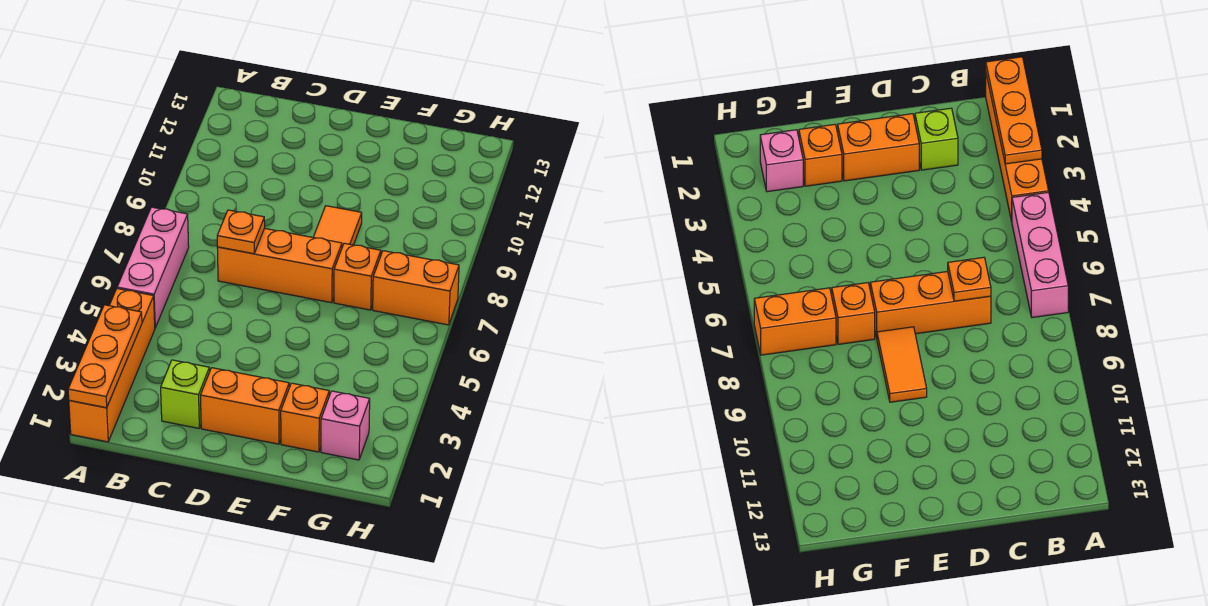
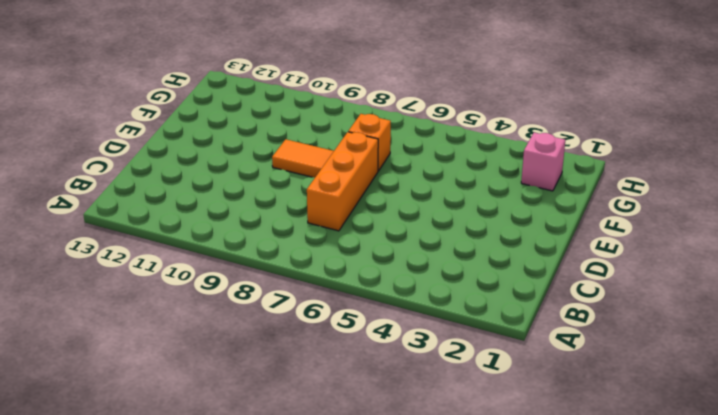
none -> orange 1x4 brick [69,289,155,442]
none -> pink 1x3 brick [117,207,189,328]
none -> lime 1x1 brick [161,360,210,428]

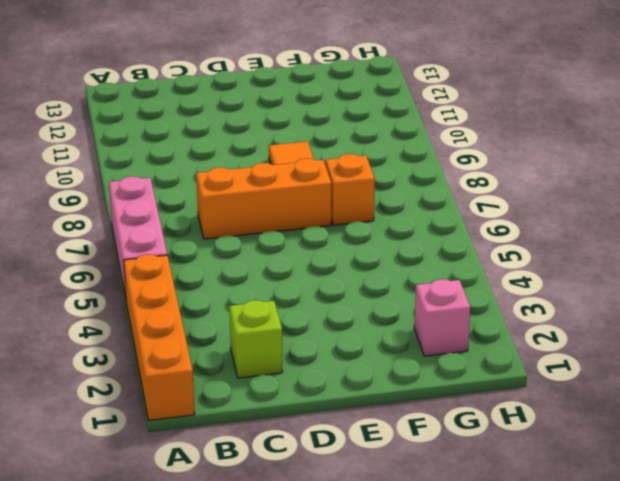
none -> orange 1x2 brick [201,368,289,444]
none -> orange 1x1 brick [281,383,329,452]
none -> orange 1x2 brick [373,251,459,325]

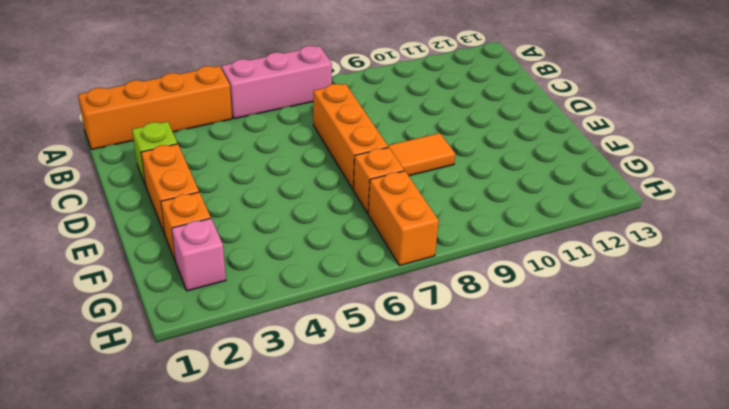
none -> orange 1x3 plate [68,305,142,408]
none -> orange 1x1 plate [217,210,265,254]

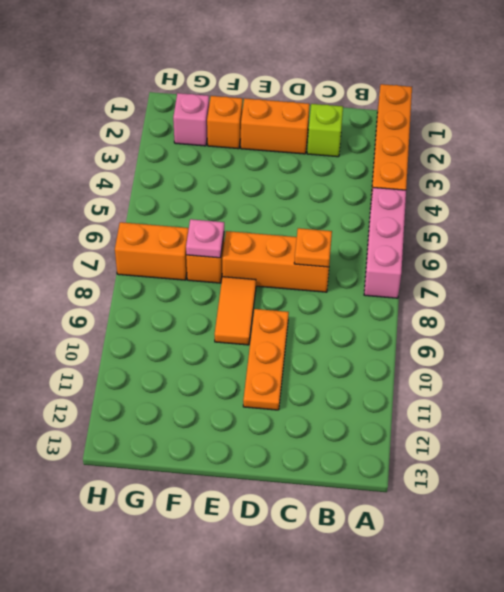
orange 1x3 plate [243,309,289,410] -> orange 1x3 plate moved to [68,305,142,408]
pink 1x1 plate [186,219,224,258] -> none

